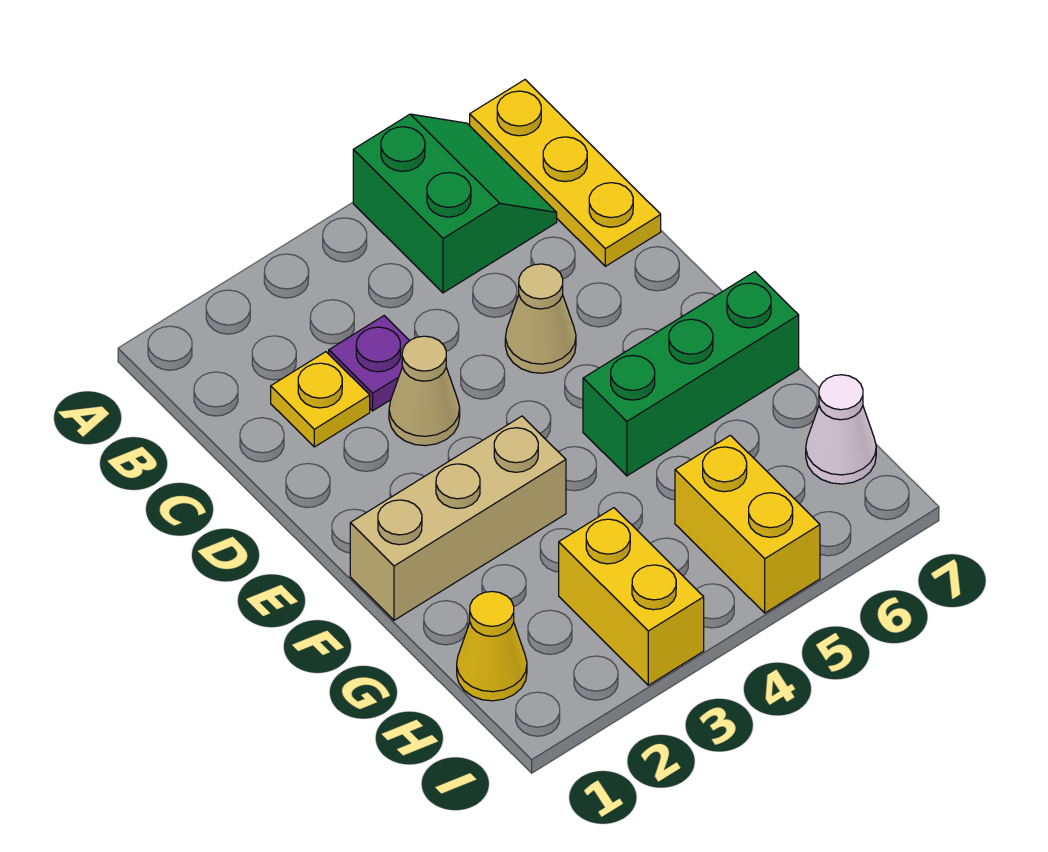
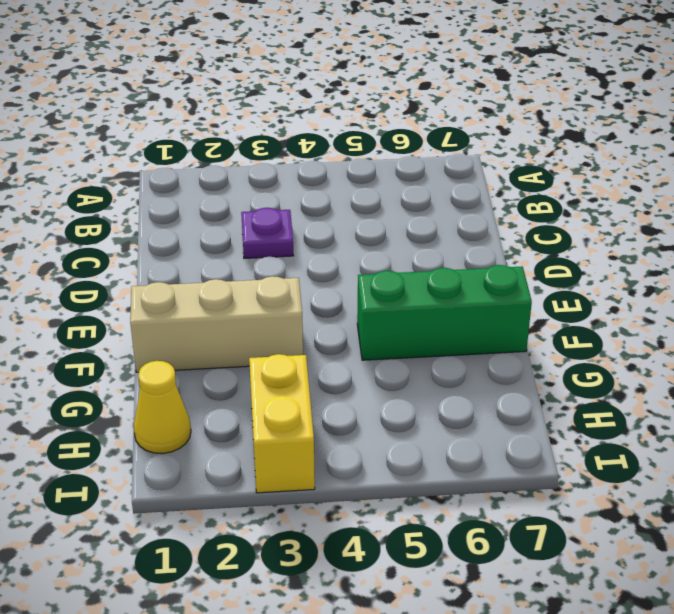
none -> green 2x2 slope [353,114,557,293]
none -> yellow 1x3 plate [470,80,661,266]
none -> yellow 1x1 plate [271,352,370,447]

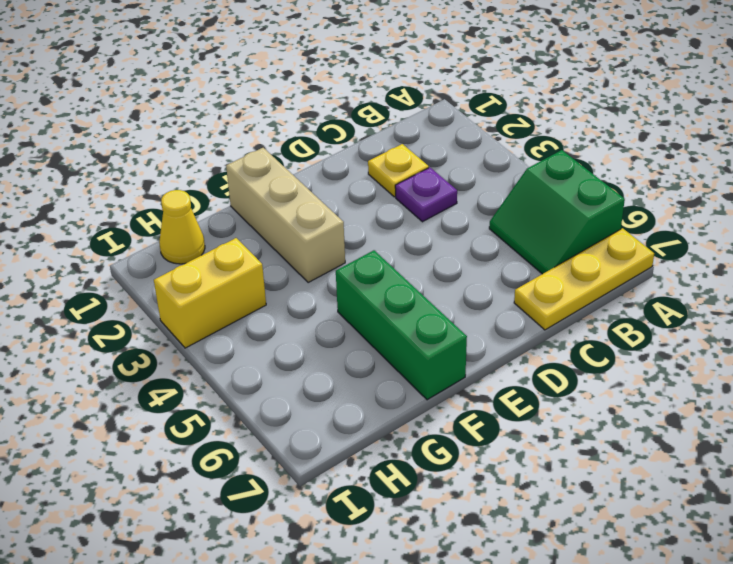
green 2x2 slope [489,150,625,274] -> green 2x2 slope turned to [353,114,557,293]
none -> tan 1x1 cone [389,336,460,446]
none -> tan 1x1 cone [505,264,576,373]
none -> yellow 1x2 brick [675,435,820,613]

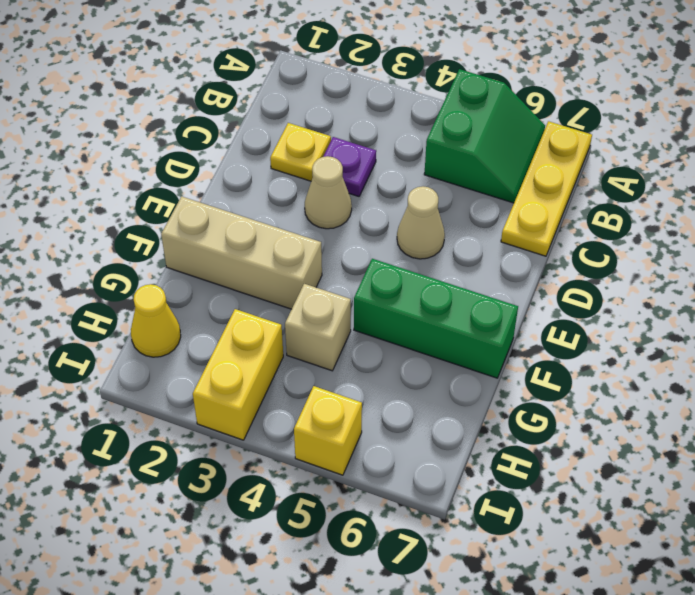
tan 1x1 brick [285,284,351,371] -> none
yellow 1x1 brick [294,386,362,475] -> yellow 1x2 brick [675,435,820,613]
none -> white 1x1 cone [806,375,876,484]

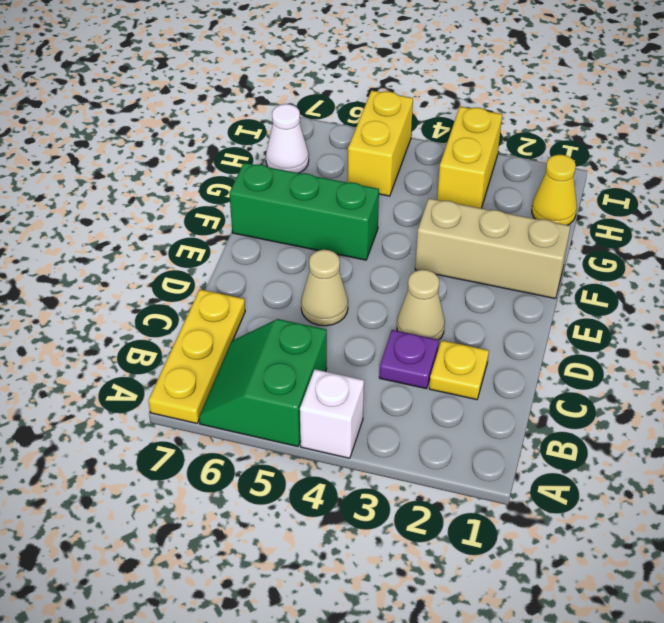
white 1x1 brick [300,369,364,458] -> none

